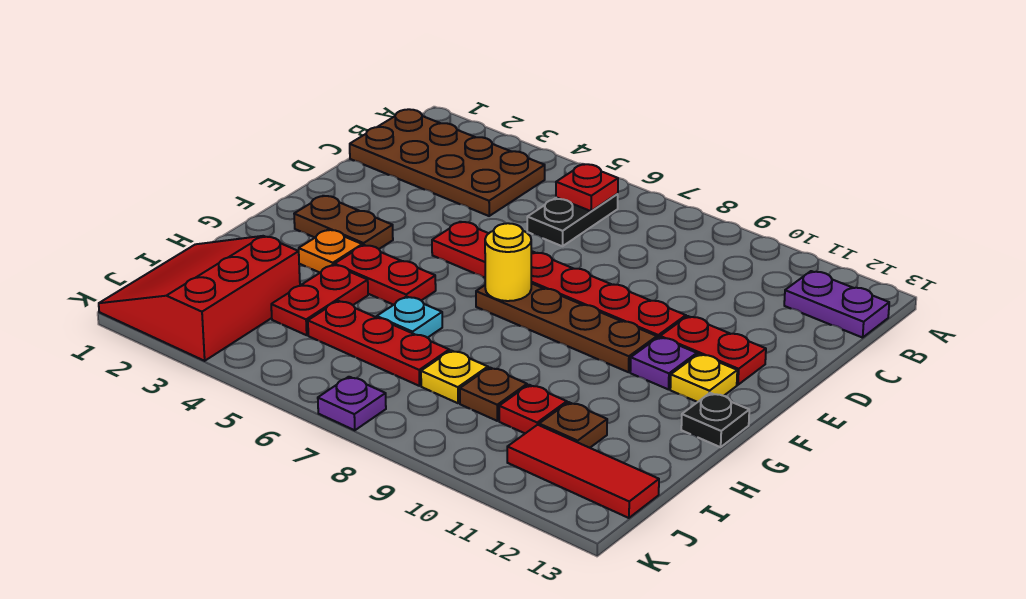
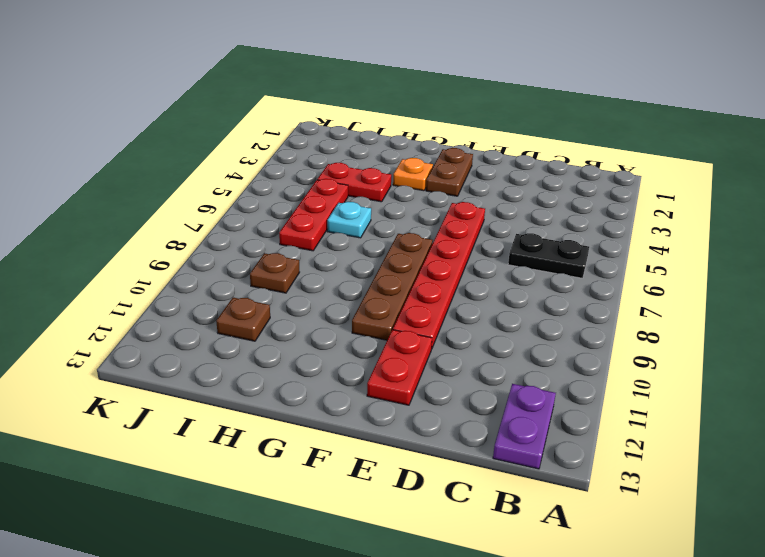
none -> brown 2x4 plate [350,109,545,216]
none -> purple 1x1 plate [630,337,697,389]
none -> yellow 1x1 plate [670,354,737,402]

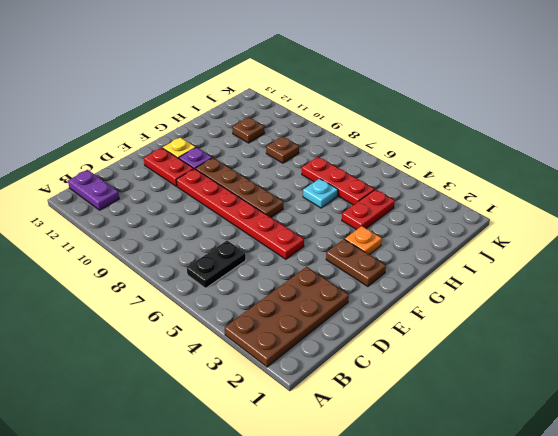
brown 2x4 plate [225,267,349,367] -> brown 2x4 plate turned to [350,109,545,216]
none -> red 1x2 plate [335,245,436,305]
none -> black 1x1 plate [681,393,749,447]
none -> red 3x3 slope [99,236,300,361]

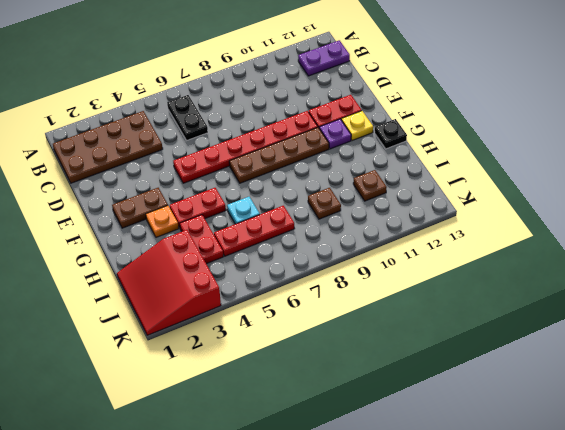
none -> yellow 1x1 plate [421,351,488,403]
none -> red 1x1 plate [499,385,567,433]
none -> red 1x3 tile [507,425,659,518]

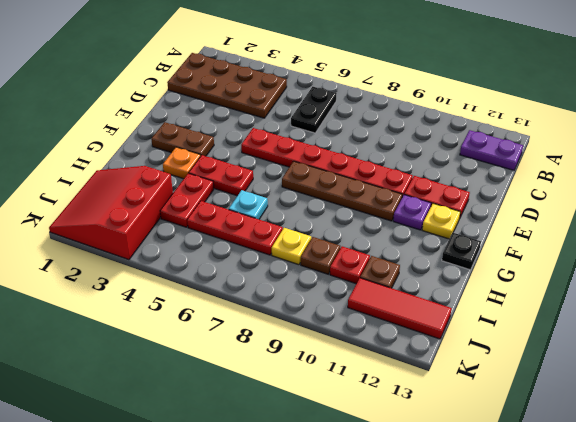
none -> purple 1x1 plate [318,377,386,430]
none -> red 1x1 plate [556,164,618,211]
none -> yellow 1x1 round brick [485,223,531,301]

